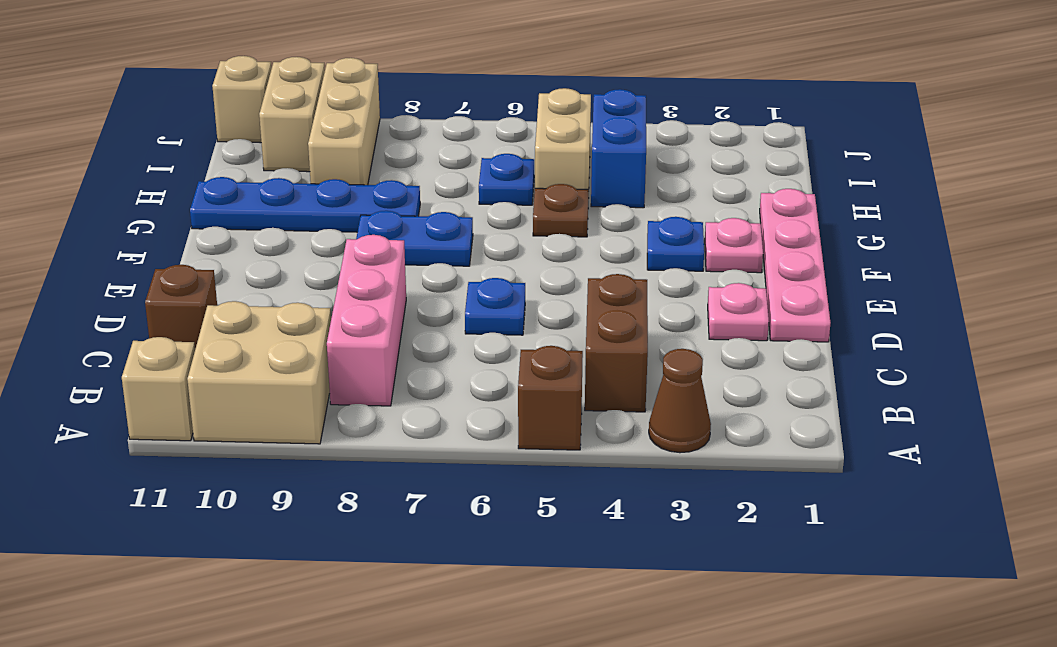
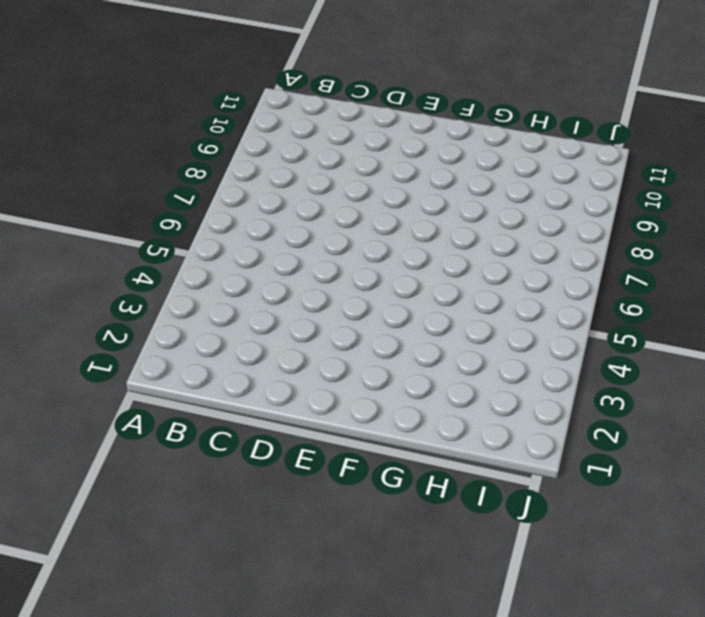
none -> brown 1x1 cone [649,349,711,453]
none -> brown 1x1 brick [518,346,583,450]
none -> tan 2x2 brick [187,301,331,444]

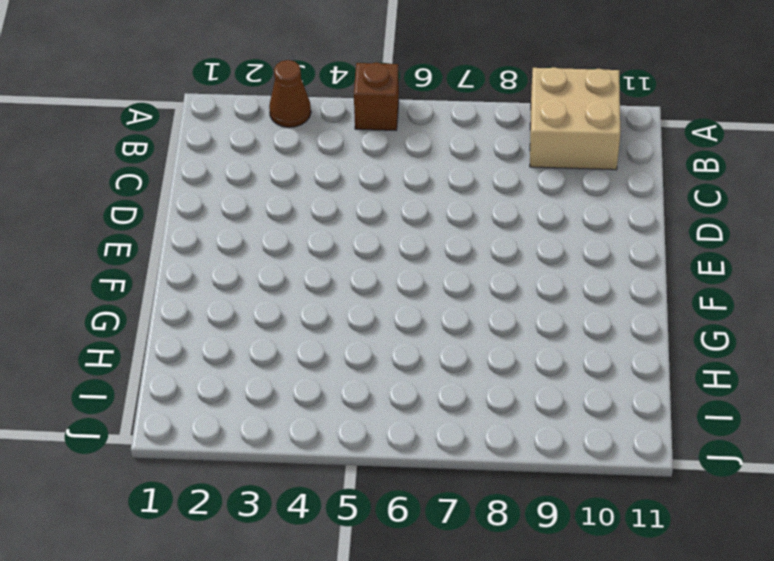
none -> tan 1x1 brick [122,337,195,441]
none -> brown 1x2 brick [585,274,648,412]
none -> pink 1x3 brick [327,235,406,406]

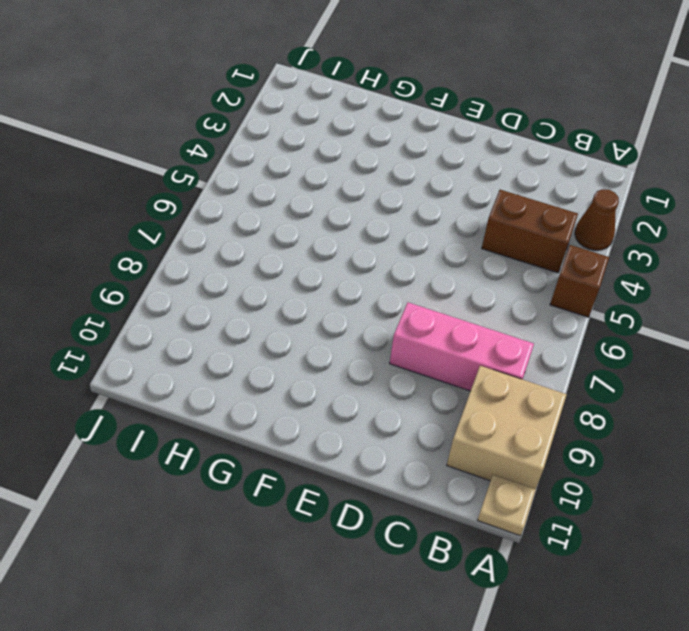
tan 1x1 plate [478,475,536,536] -> tan 1x1 brick [122,337,195,441]
none -> brown 1x1 brick [145,265,217,349]
none -> pink 1x4 plate [760,189,830,342]
none -> pink 1x1 plate [708,283,769,341]

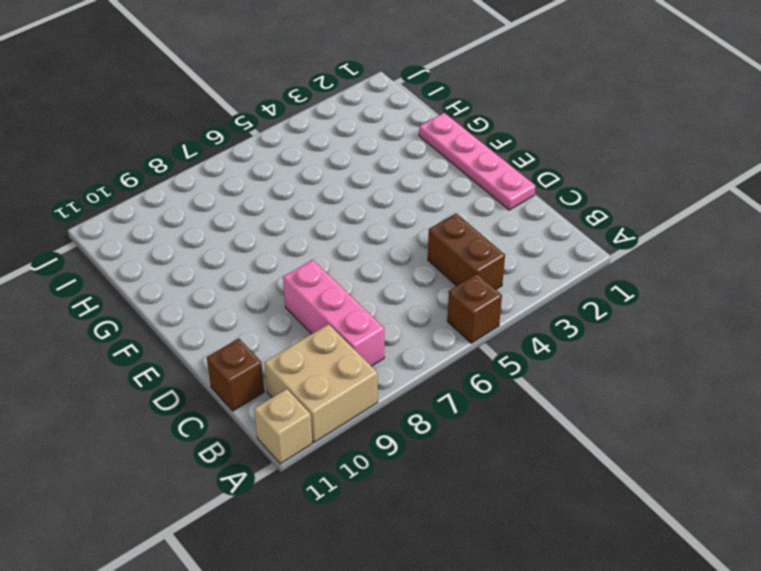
none -> brown 1x1 cone [649,349,711,453]
none -> pink 1x1 plate [708,283,769,341]
none -> blue 1x1 plate [465,278,525,335]

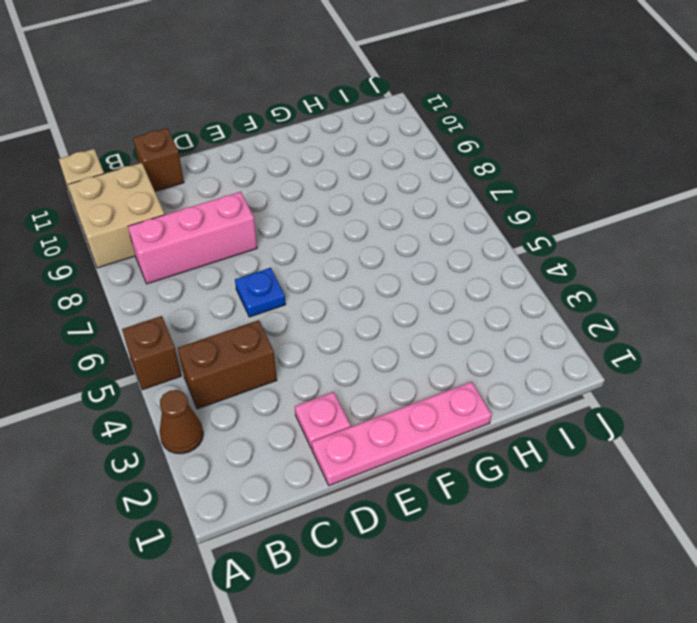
none -> pink 1x1 plate [705,218,763,273]
none -> blue 1x1 plate [647,217,704,271]
none -> blue 1x2 plate [356,211,473,266]

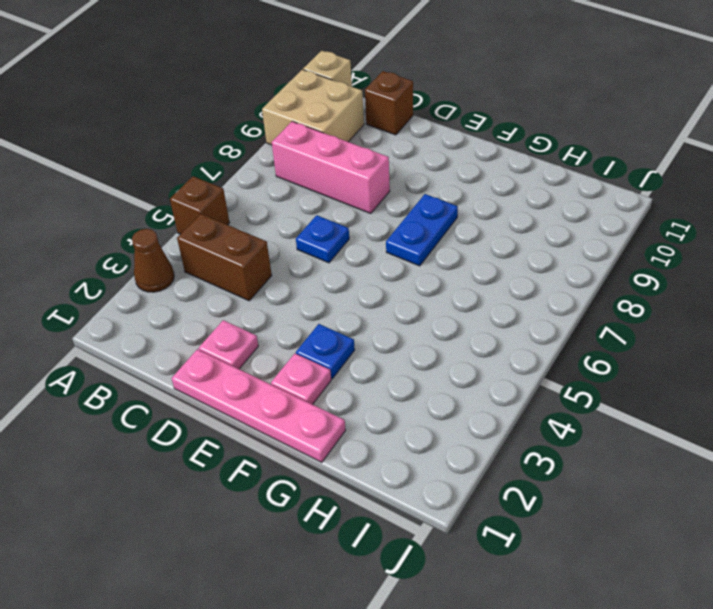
none -> brown 1x1 plate [533,184,589,237]
none -> blue 1x4 plate [190,177,420,232]
none -> blue 1x2 brick [591,89,646,208]

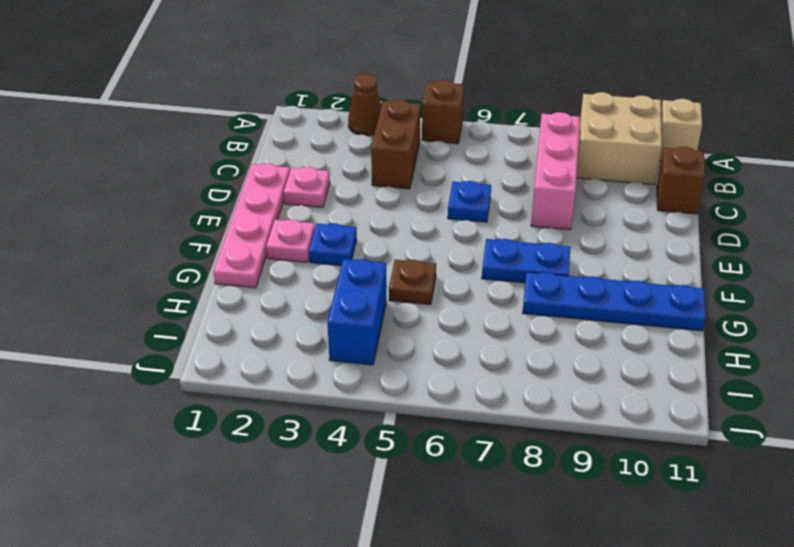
none -> tan 1x2 brick [535,88,591,198]
none -> blue 1x1 plate [479,154,534,205]
none -> tan 1x3 brick [308,58,380,185]

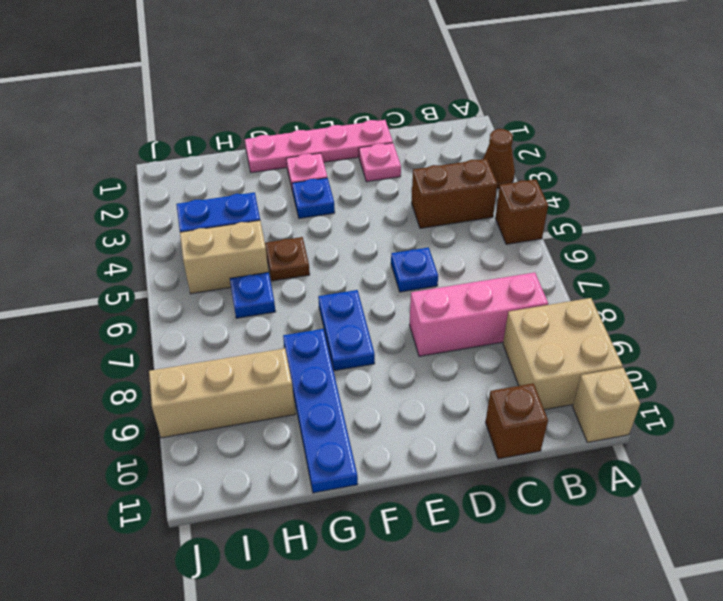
none -> tan 1x2 brick [259,57,325,172]
none -> tan 1x1 brick [212,56,271,143]

